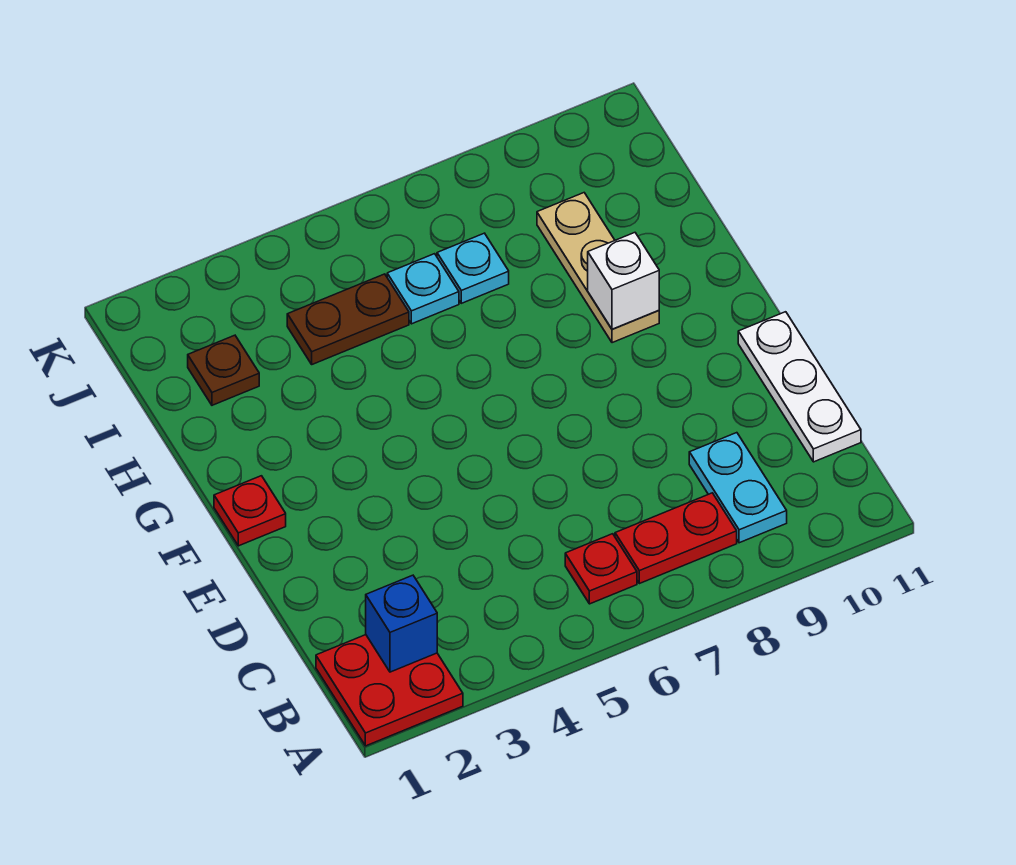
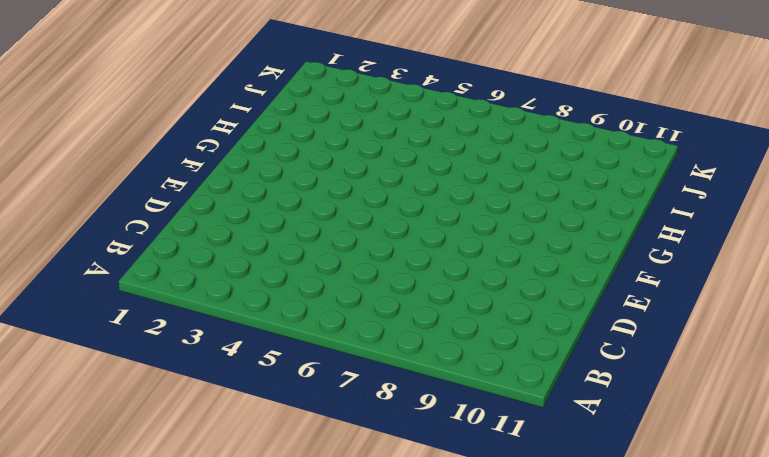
none -> red 2x2 plate [316,635,463,746]
none -> red 1x1 plate [565,534,637,604]
none -> red 1x2 plate [615,493,737,584]

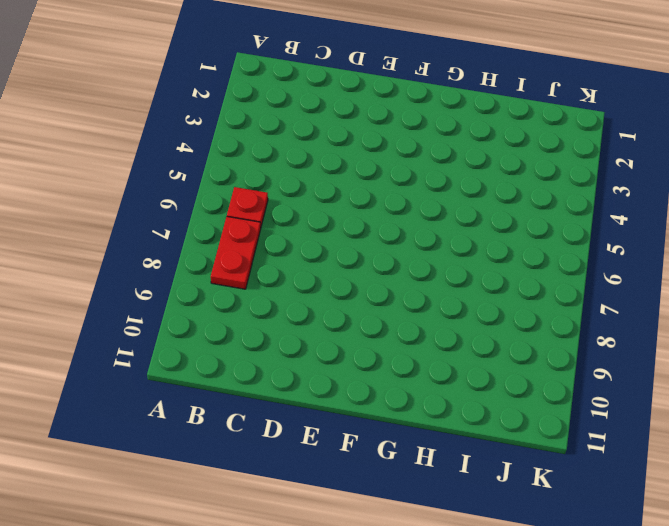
none -> red 2x2 plate [316,635,463,746]
none -> cyan 1x2 plate [689,433,787,543]
none -> white 1x3 plate [738,312,861,462]

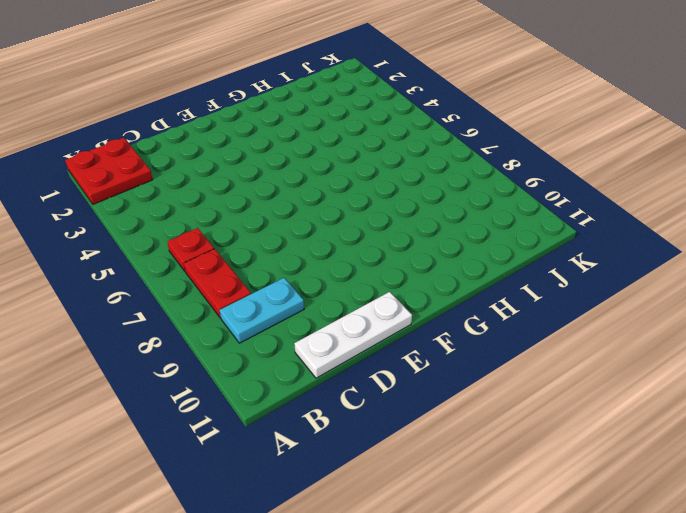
none -> red 1x1 plate [214,476,286,546]
none -> tan 1x3 plate [537,193,659,343]
none -> brown 1x1 plate [188,335,259,405]

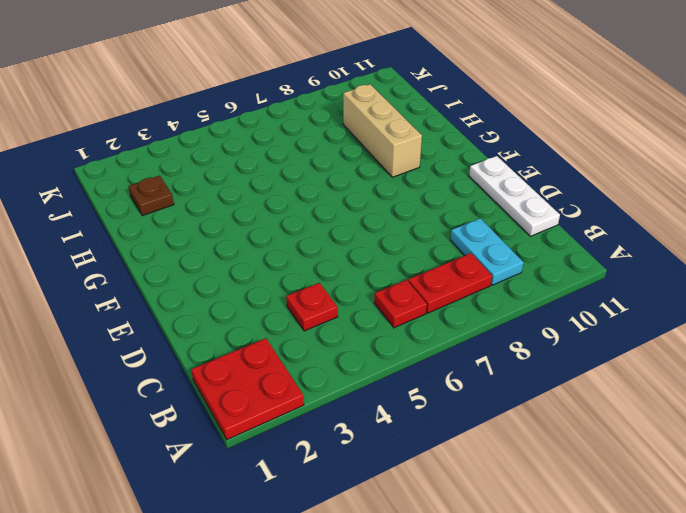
red 1x1 plate [286,283,338,331] -> red 1x1 plate moved to [214,476,286,546]
tan 1x3 brick [343,84,422,177] -> tan 1x3 plate [537,193,659,343]
none -> brown 1x2 plate [287,274,409,364]
none -> cyan 1x1 plate [387,254,459,324]
none -> cyan 1x1 plate [437,233,509,303]

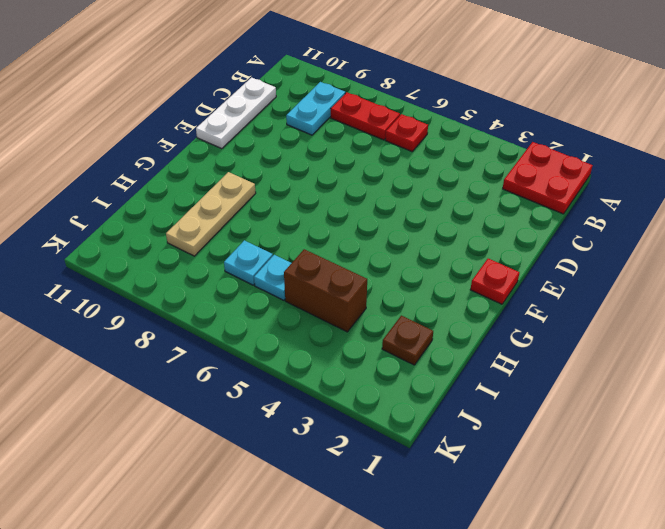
brown 1x2 brick [284,249,367,332] -> brown 1x2 plate [287,274,409,364]
none -> blue 1x1 brick [366,575,437,672]
none -> white 1x1 brick [588,233,659,329]

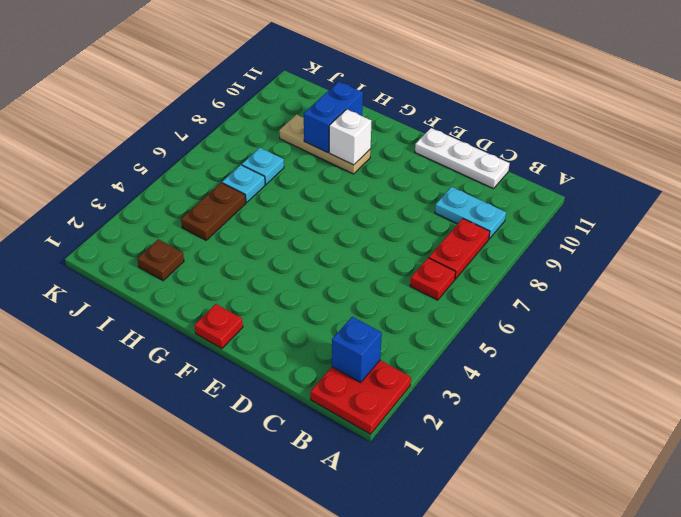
blue 1x2 brick [304,82,363,153] -> none

